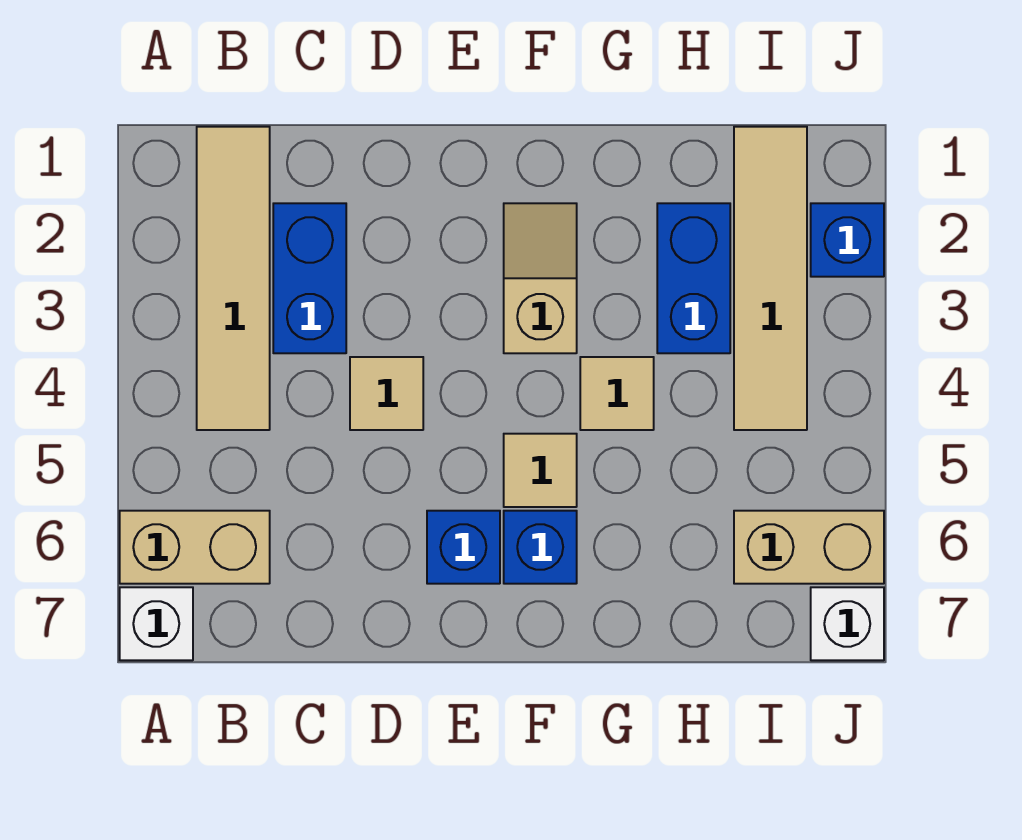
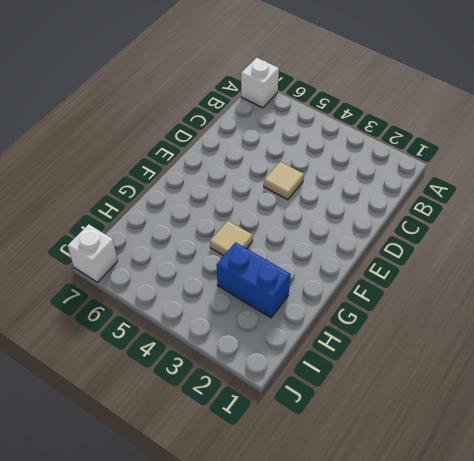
none -> tan 1x2 brick [120,511,270,584]
none -> tan 1x4 tile [197,127,270,430]
none -> blue 1x2 brick [273,203,346,353]

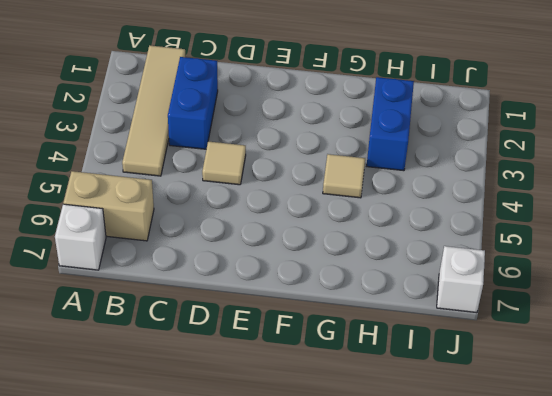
none -> blue 1x1 brick [427,511,500,584]
none -> tan 1x2 slope [504,203,577,353]
none -> tan 1x1 tile [504,434,577,507]

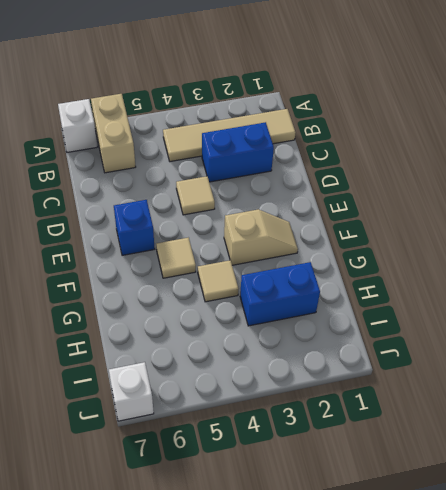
none -> blue 1x1 brick [504,511,577,584]
none -> tan 1x4 tile [734,127,807,430]
none -> tan 1x2 brick [734,511,884,584]

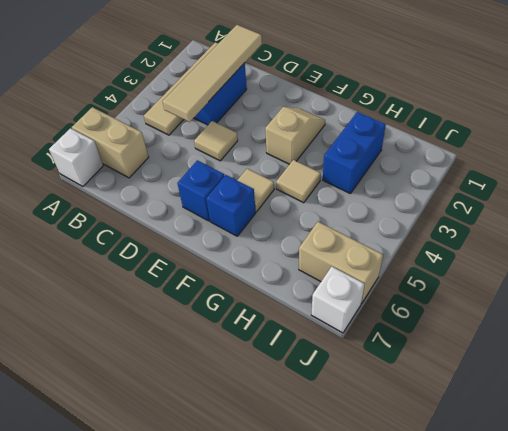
tan 1x4 tile [163,25,262,122] -> tan 1x4 tile moved to [734,127,807,430]
none -> blue 1x1 brick [811,203,884,277]

